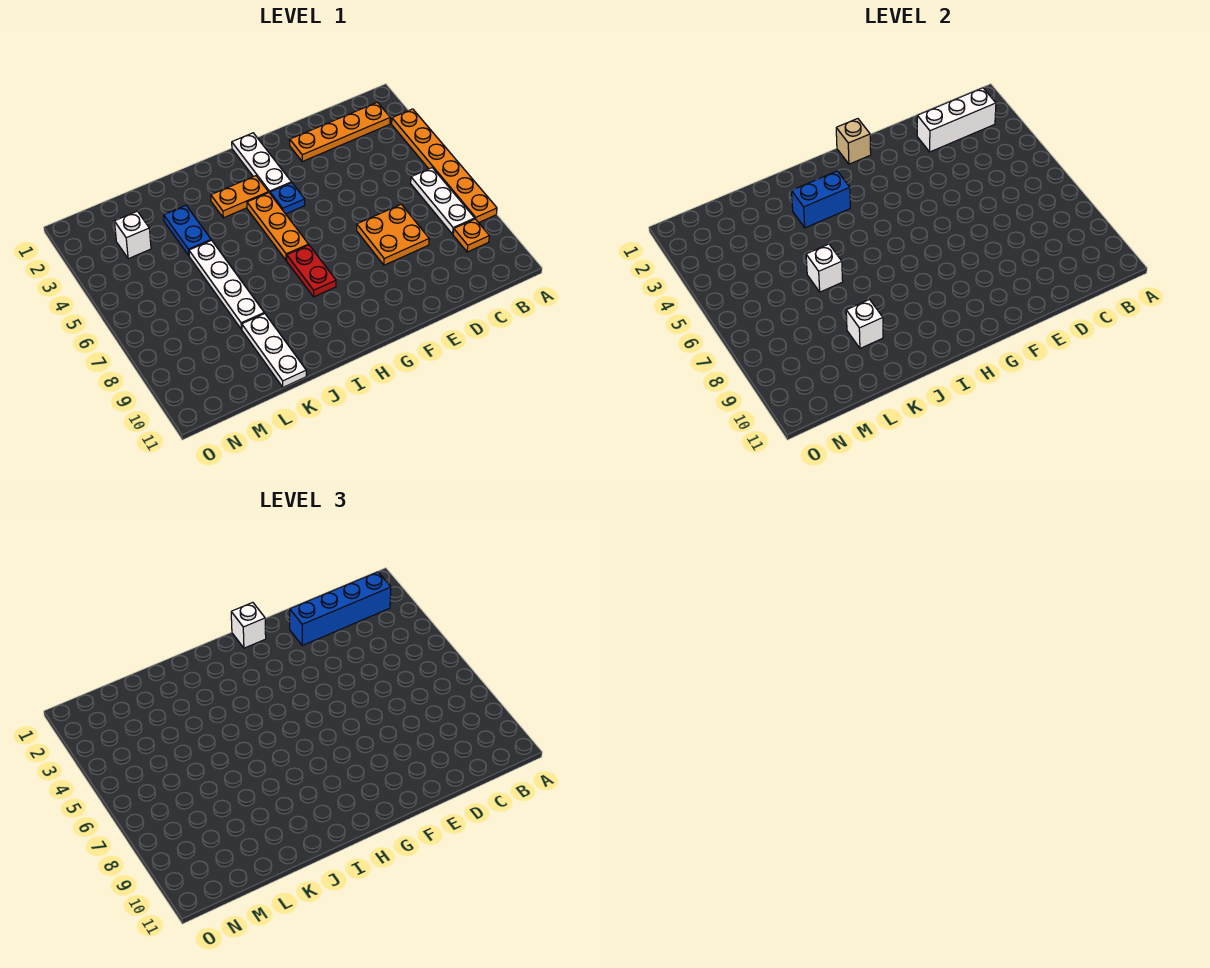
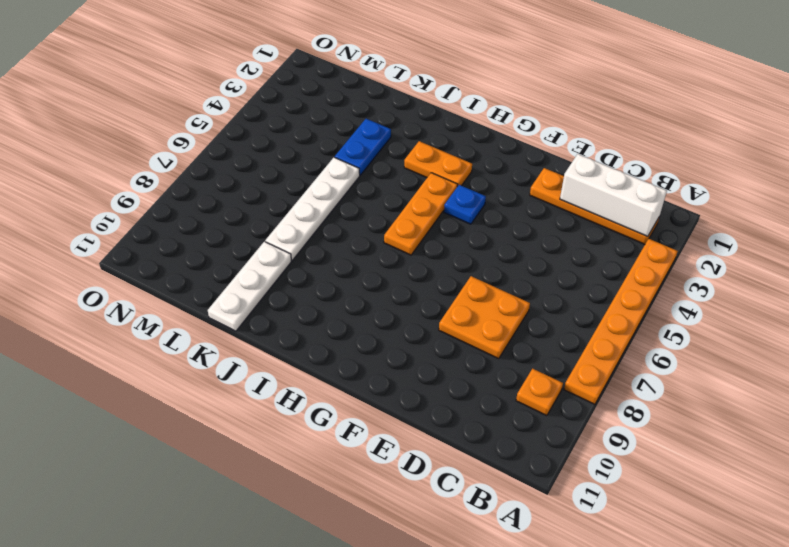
none -> white 1x3 plate [411,168,475,234]
none -> white 1x3 plate [232,133,291,193]
none -> red 1x2 plate [287,245,336,297]

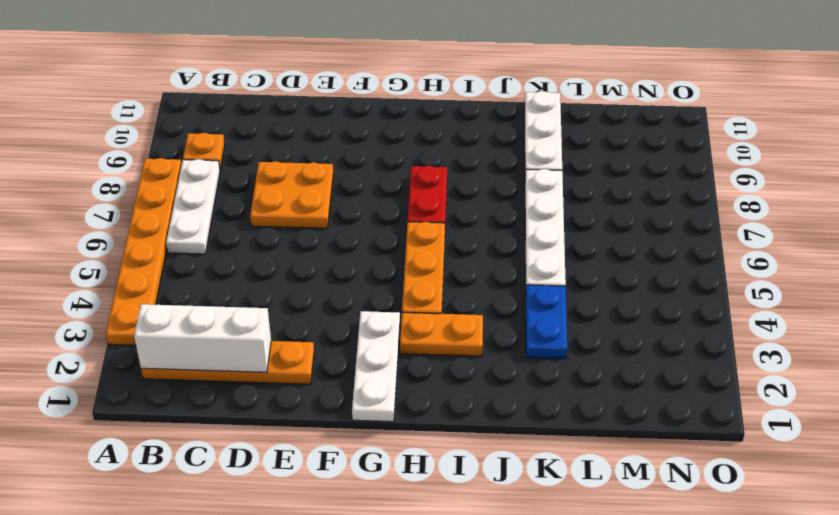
none -> blue 1x1 plate [270,183,305,214]
none -> white 1x1 brick [114,211,151,259]
none -> tan 1x1 brick [836,119,871,164]

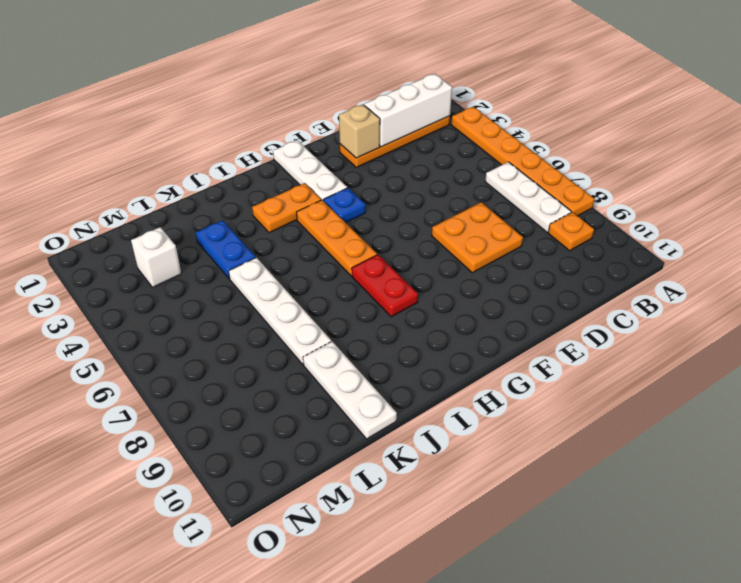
tan 1x1 brick [339,104,380,158] -> tan 1x1 brick moved to [836,119,871,164]
none -> blue 1x2 brick [792,171,850,228]
none -> white 1x1 brick [806,244,843,292]
none -> white 1x1 brick [846,300,883,348]

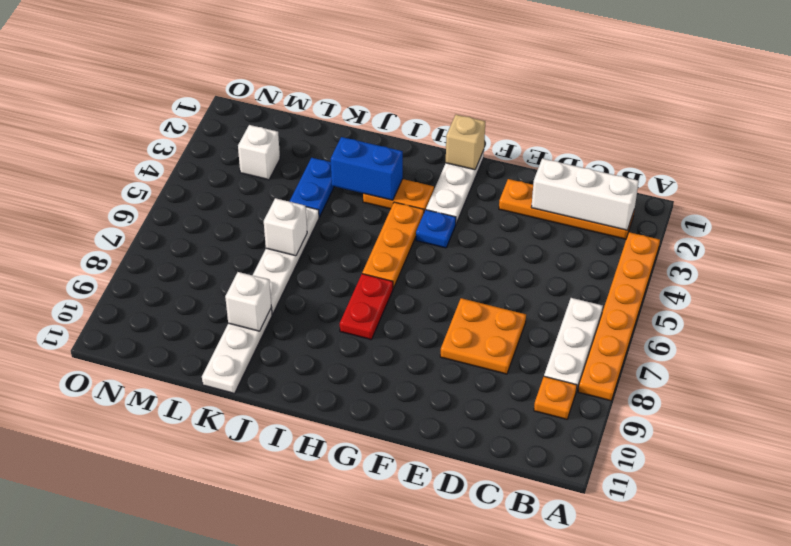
none -> blue 1x4 brick [290,572,391,645]
none -> white 1x1 brick [231,603,266,648]

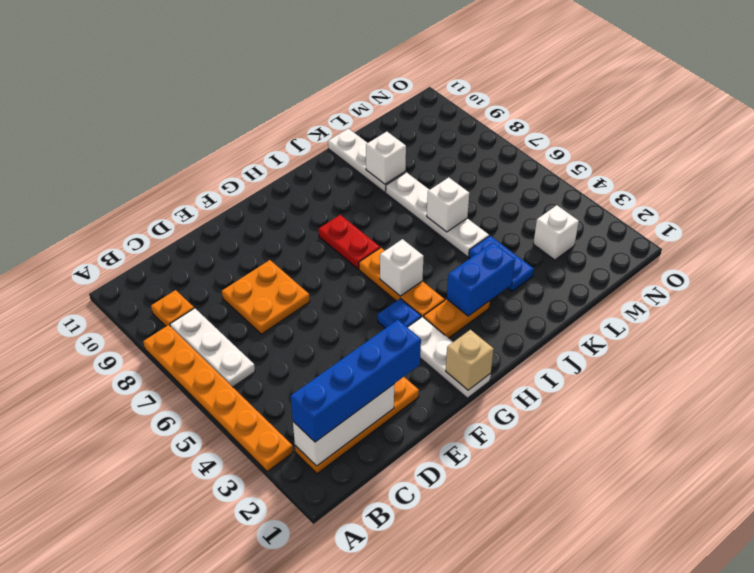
white 1x1 brick [380,239,424,296] -> white 1x1 brick moved to [231,603,266,648]

